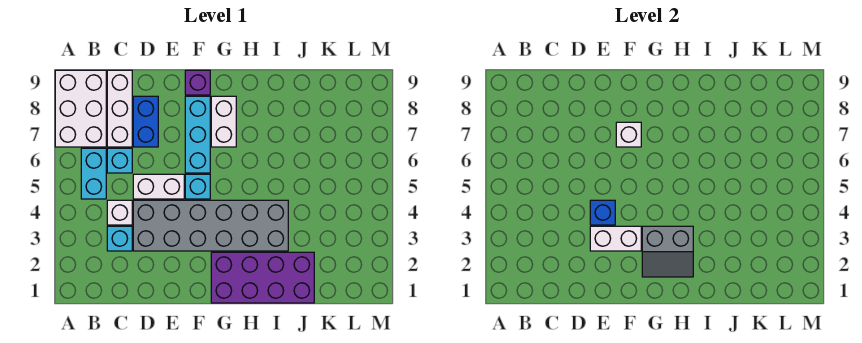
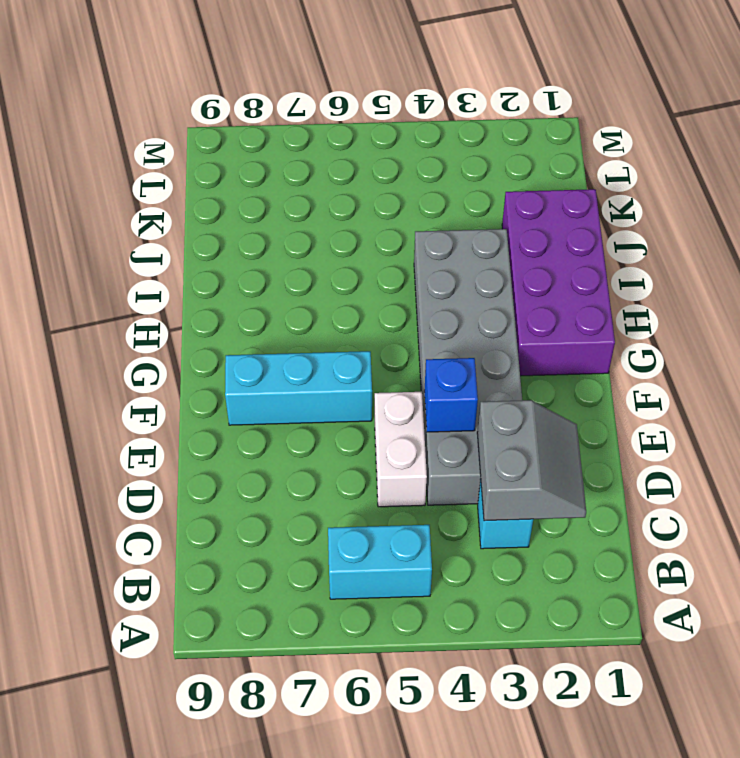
grey 2x2 slope [477,400,586,521] -> grey 2x2 slope moved to [642,226,693,277]
none -> white 2x3 brick [55,70,106,147]
none -> white 1x1 brick [107,200,132,225]
none -> cyan 1x1 brick [107,148,132,173]

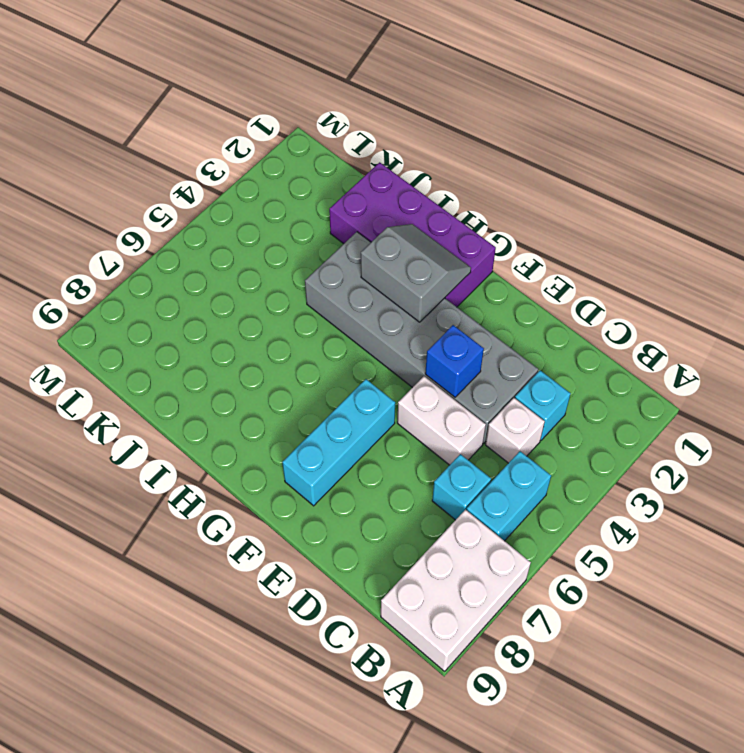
none -> white 1x3 brick [107,70,132,147]
none -> blue 1x2 brick [133,96,158,147]
none -> cyan 1x1 brick [185,174,210,199]

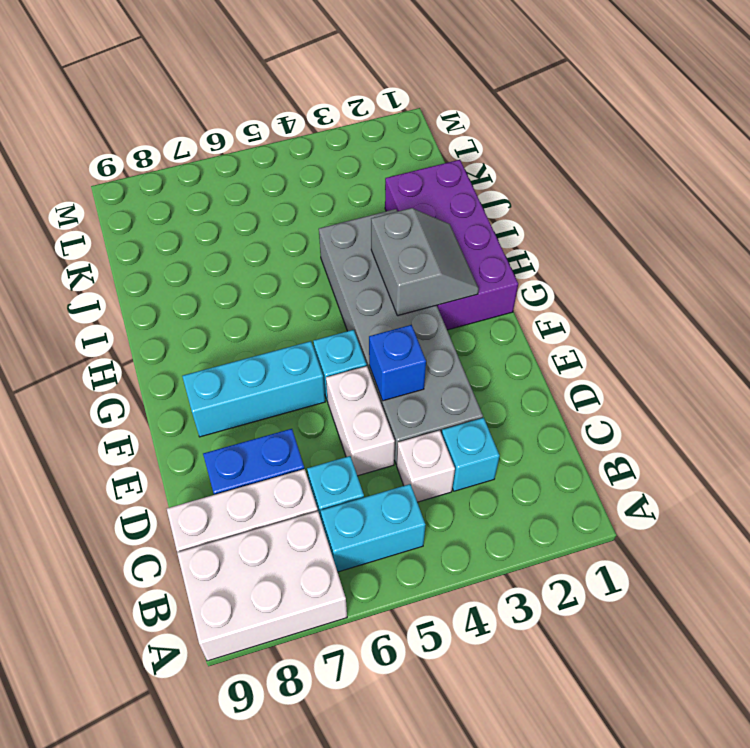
none -> purple 1x1 brick [185,70,210,95]
none -> white 1x2 brick [211,96,236,147]
none -> white 1x2 brick [590,226,641,251]

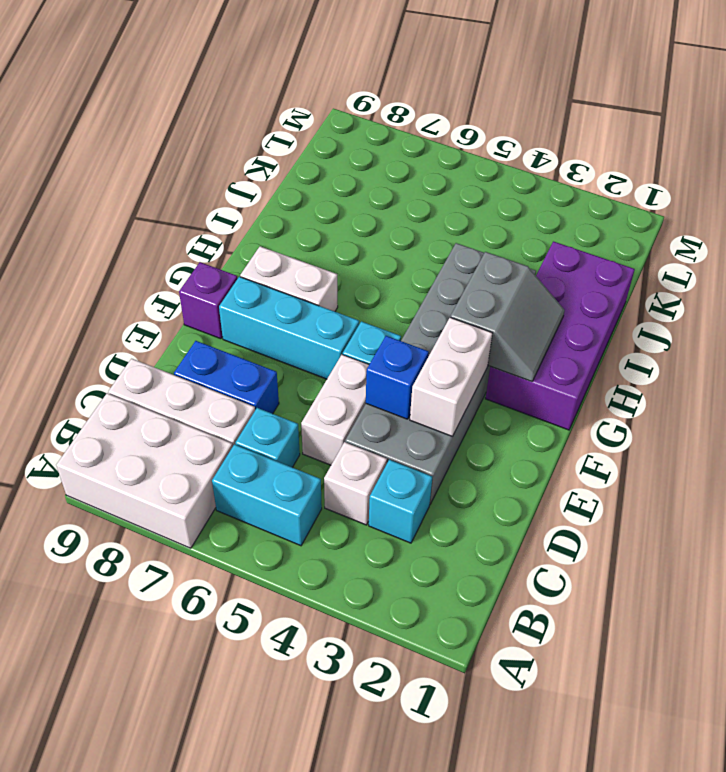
none -> white 1x1 brick [616,122,641,147]

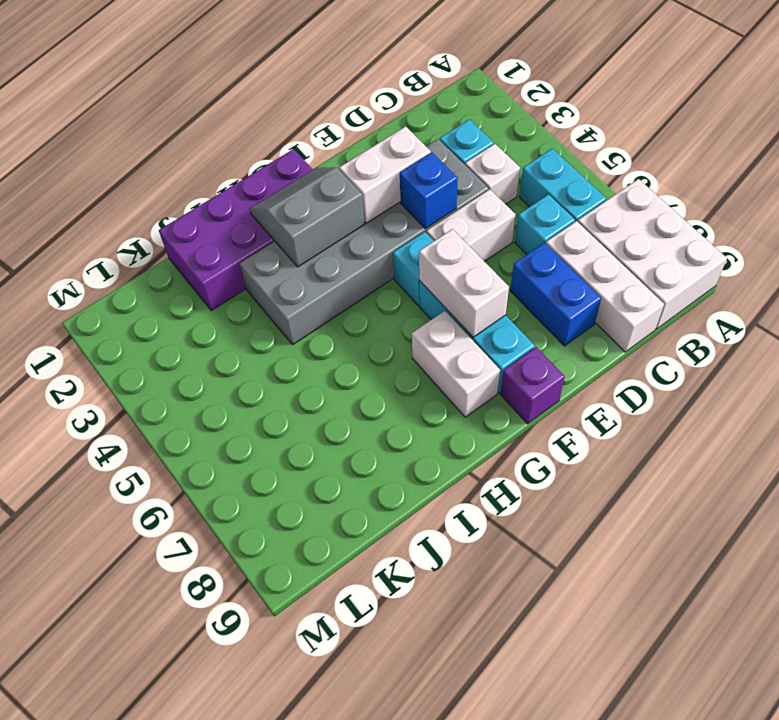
white 1x2 brick [419,229,509,337] -> white 1x1 brick [616,122,641,147]

